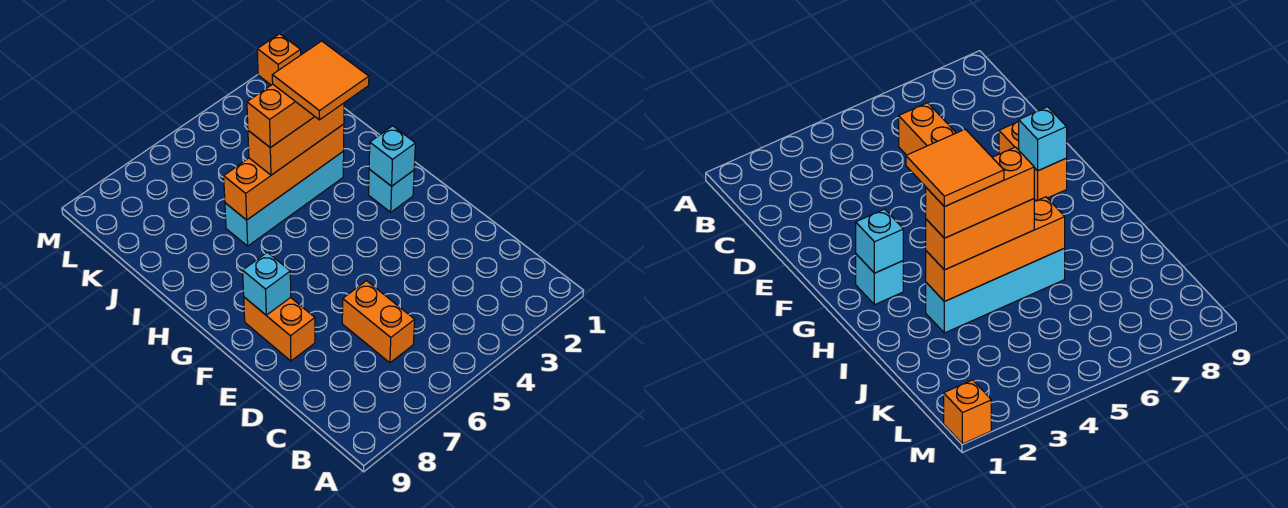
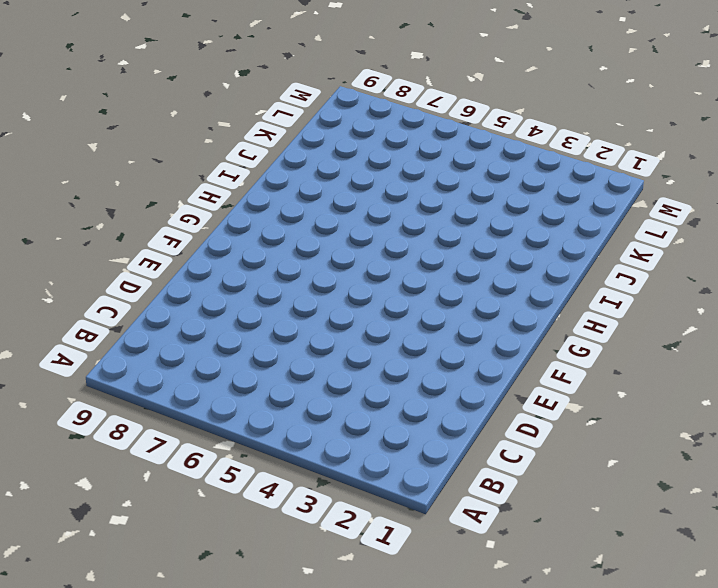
none -> orange 1x2 brick [342,281,415,363]
none -> orange 1x2 brick [244,297,315,361]

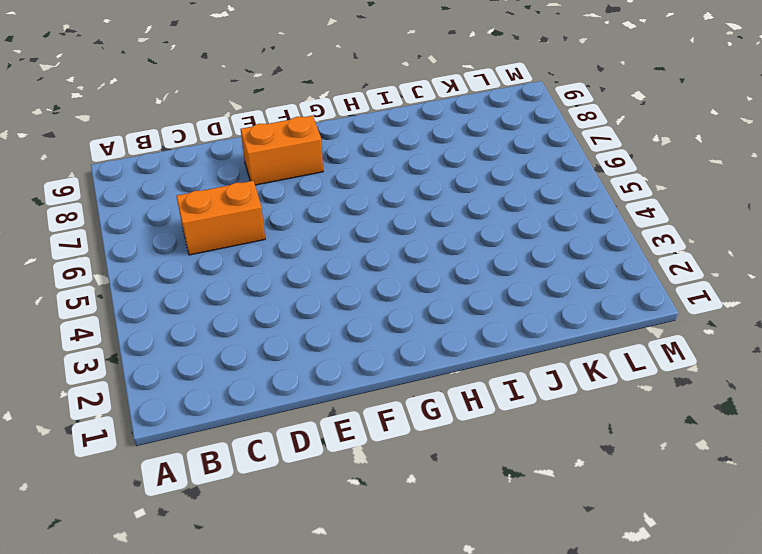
none -> cyan 1x1 brick [369,169,414,212]
none -> cyan 1x4 brick [225,151,344,246]

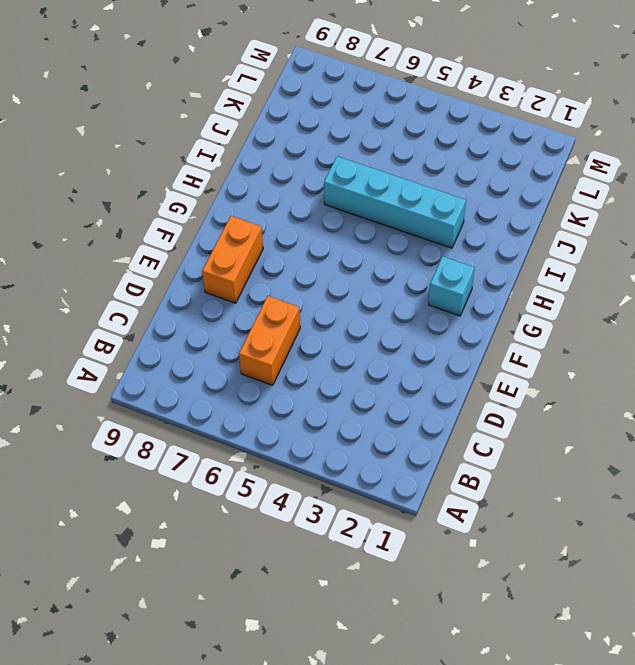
none -> orange 1x1 brick [257,34,301,85]
none -> cyan 1x1 brick [243,252,291,315]

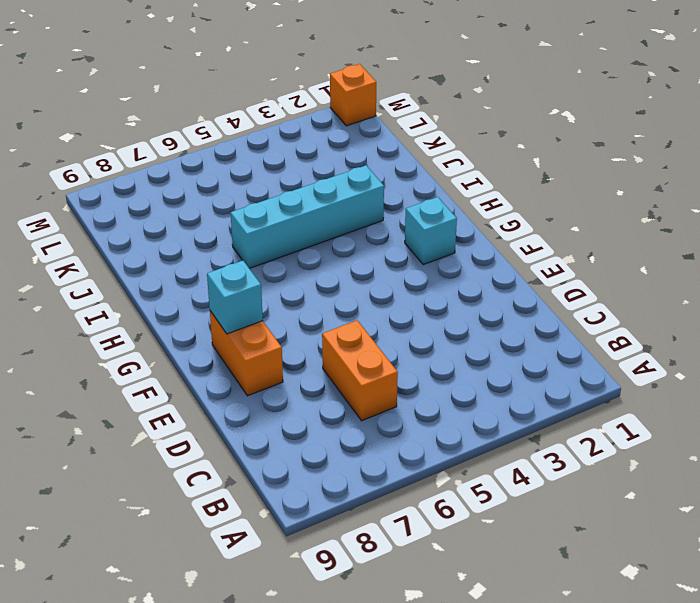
none -> cyan 1x1 brick [369,126,415,186]
none -> orange 1x4 brick [224,124,344,220]

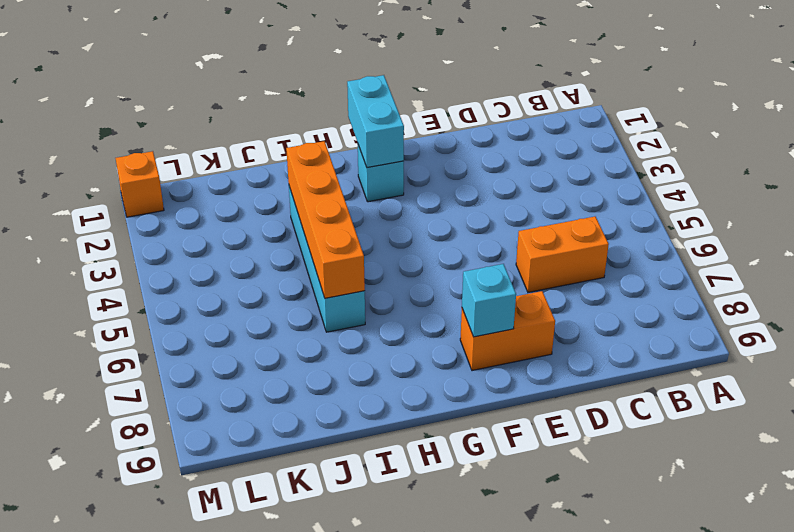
cyan 1x2 brick [347,75,404,167] -> cyan 1x1 brick [369,126,415,186]
none -> orange 1x3 brick [248,103,344,175]
none -> orange 1x3 brick [247,84,315,148]

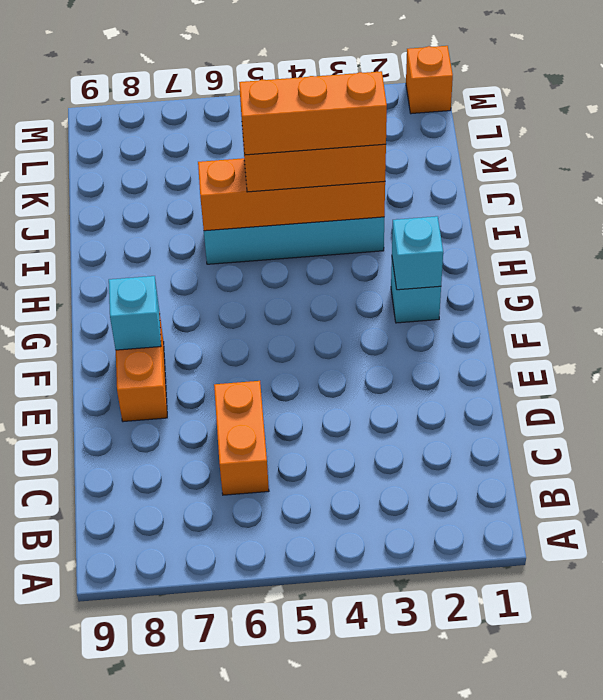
none -> orange 2x2 tile [272,41,369,120]

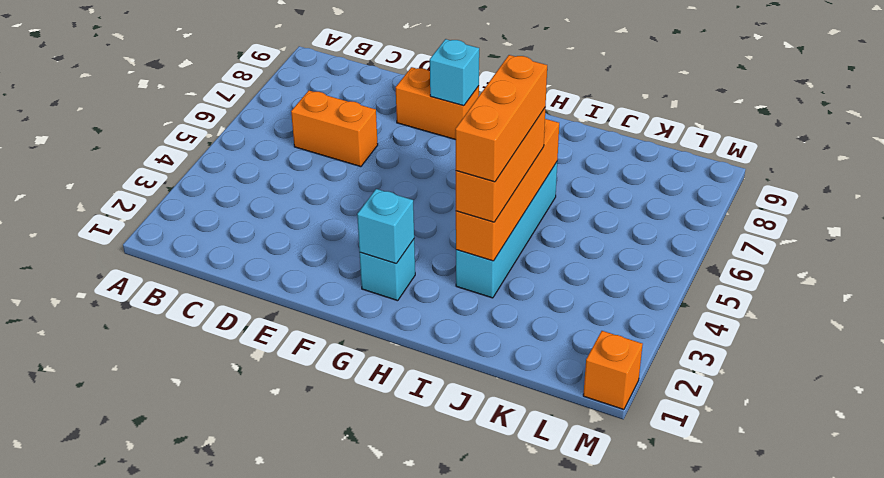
none -> orange 2x2 tile [272,41,369,120]

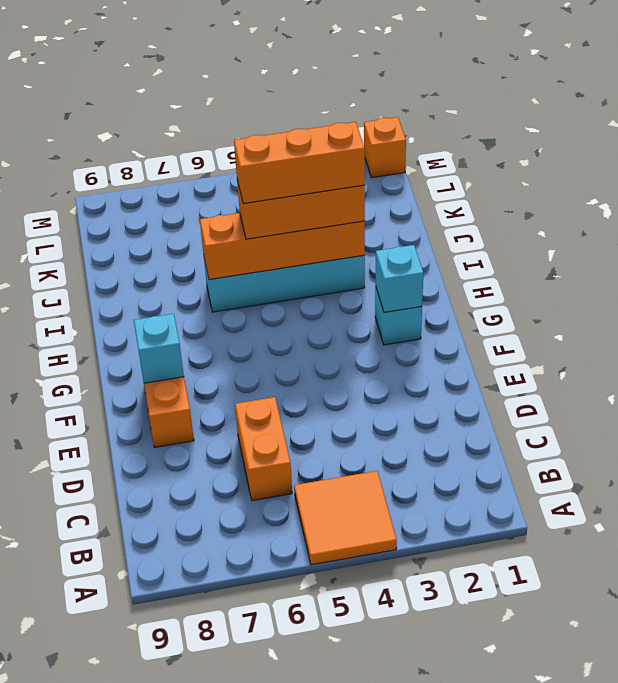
orange 2x2 tile [294,471,397,565] -> orange 2x2 tile moved to [272,41,369,120]

